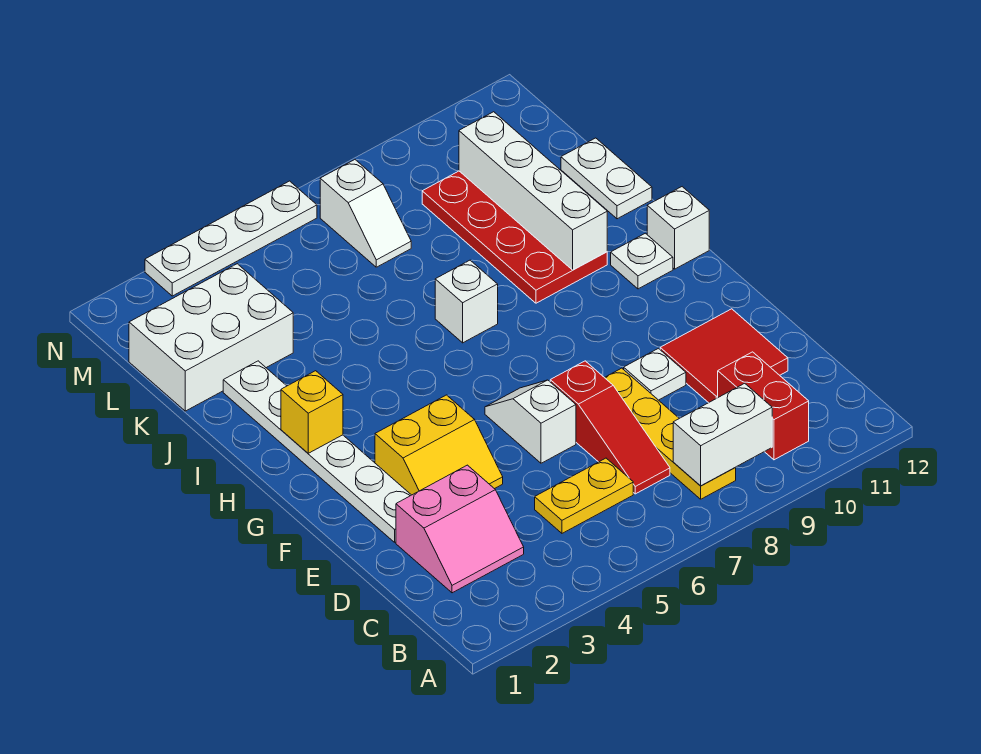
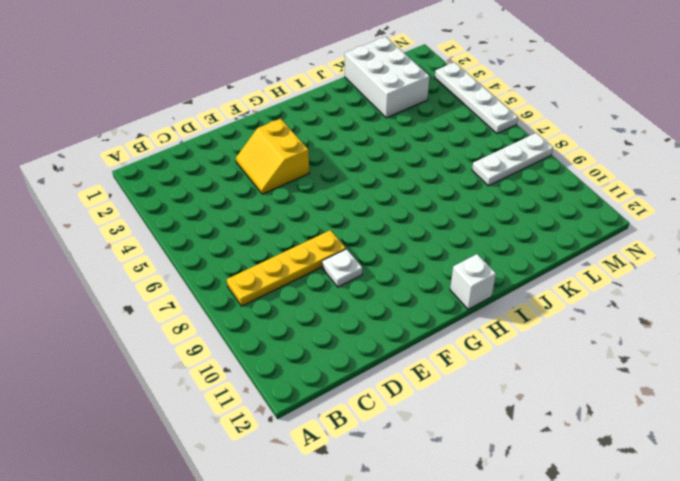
white 1x3 plate [472,133,553,186] -> none
none -> red 1x2 brick [718,352,809,460]
none -> pink 2x2 slope [396,465,524,593]
none -> yellow 1x2 plate [535,458,633,533]

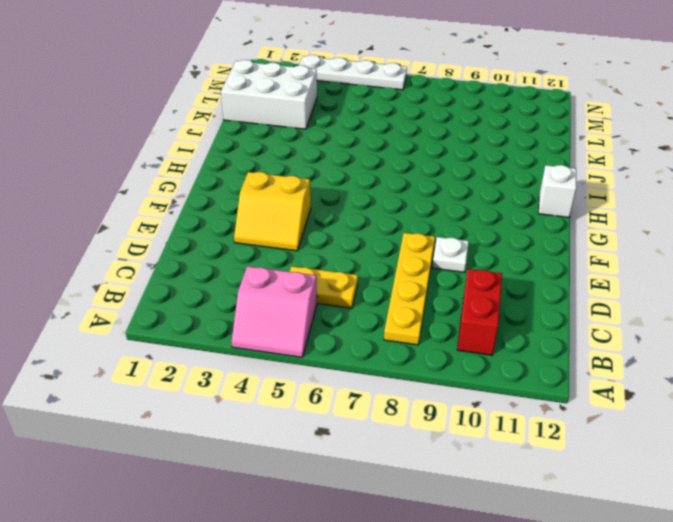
pink 2x2 slope [231,266,317,357] -> pink 2x2 slope moved to [396,465,524,593]
none -> red 1x3 slope [550,361,670,494]
none -> red 2x2 tile [660,309,788,403]
none -> white 1x6 plate [223,361,411,542]

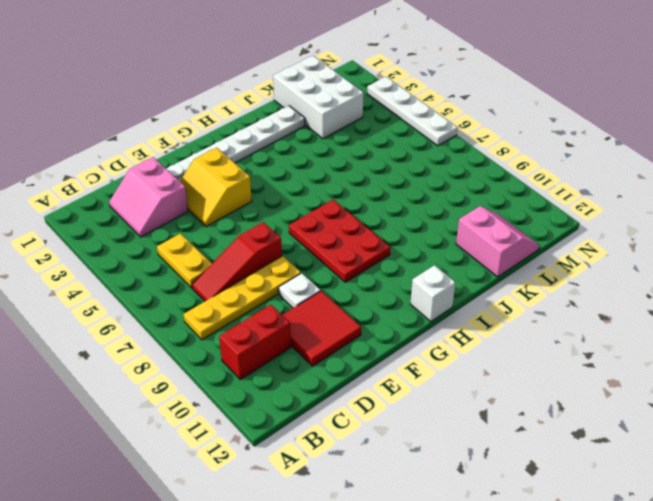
red 2x3 plate [289,200,390,282] -> none
pink 2x2 slope [456,206,539,277] -> white 1x2 plate [561,138,652,219]
none -> white 1x2 slope [485,380,576,463]
none -> white 1x1 plate [611,233,673,289]
none -> white 1x1 brick [435,260,498,343]

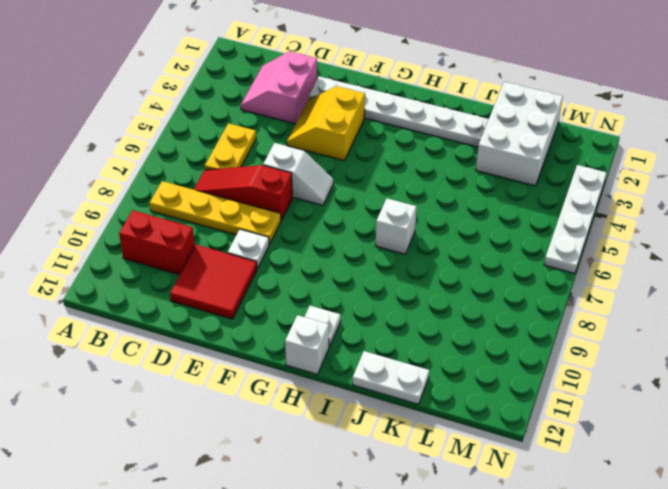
none -> red 2x4 plate [422,171,607,303]
none -> white 1x2 slope [320,160,411,267]
none -> white 1x2 brick [673,383,772,486]

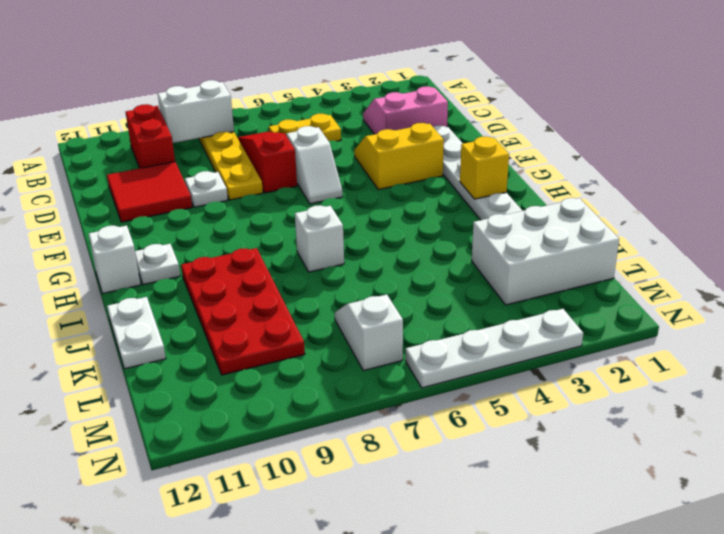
none -> white 1x4 brick [459,112,607,270]

